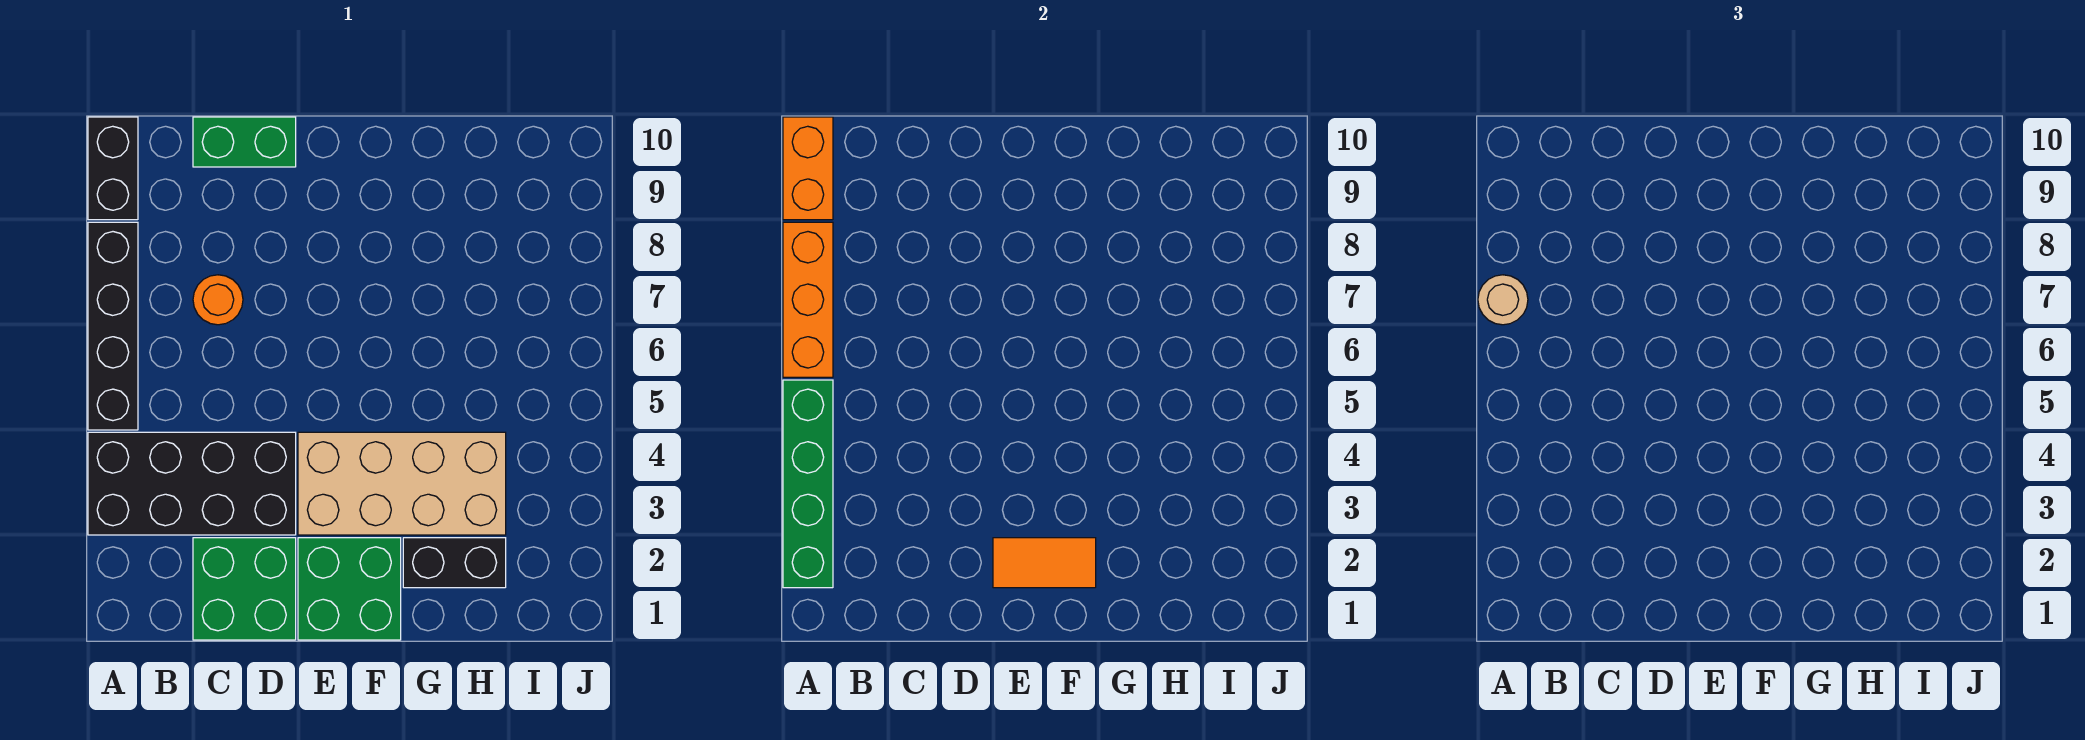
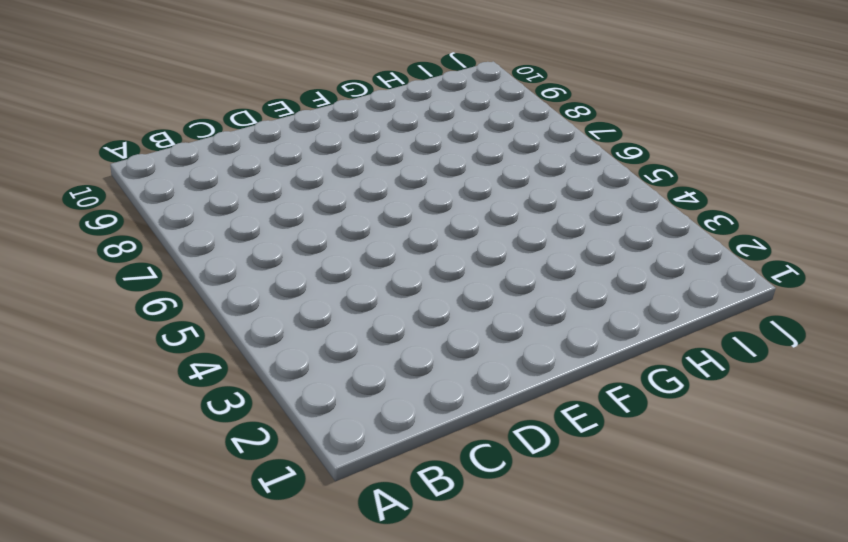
none -> black 2x4 brick [88,432,296,535]
none -> black 1x4 brick [88,222,138,430]
none -> black 1x2 brick [88,117,138,220]

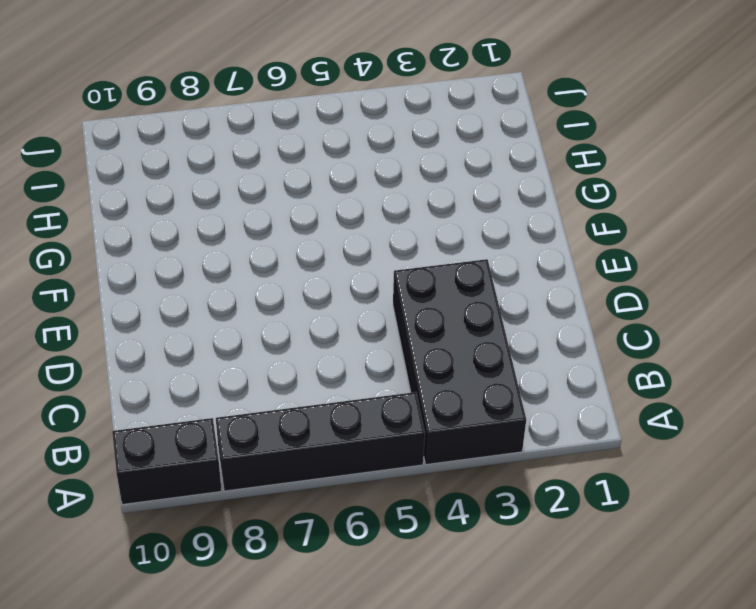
none -> green 2x2 brick [193,538,296,640]
none -> orange 1x1 round brick [193,275,243,325]
none -> green 1x2 brick [193,117,296,167]

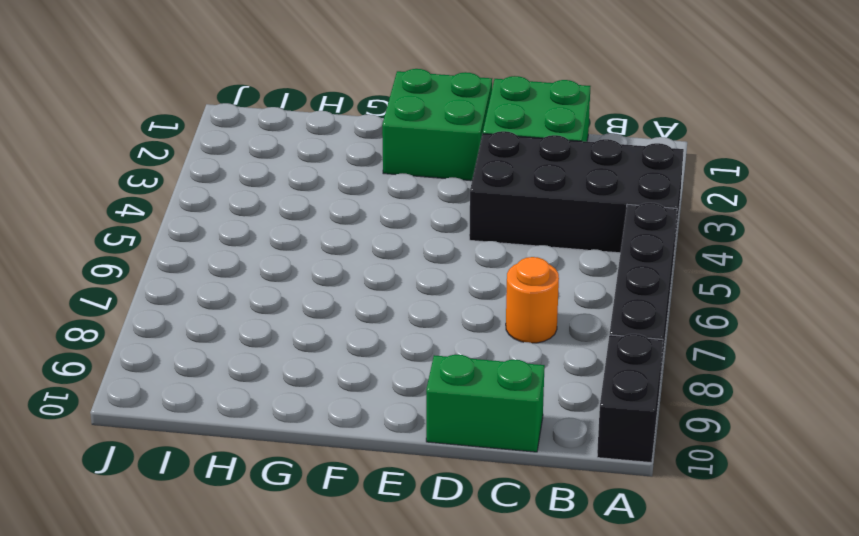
none -> tan 2x4 brick [298,432,506,535]
none -> black 1x2 brick [403,538,506,588]
none -> green 1x4 brick [783,380,833,588]

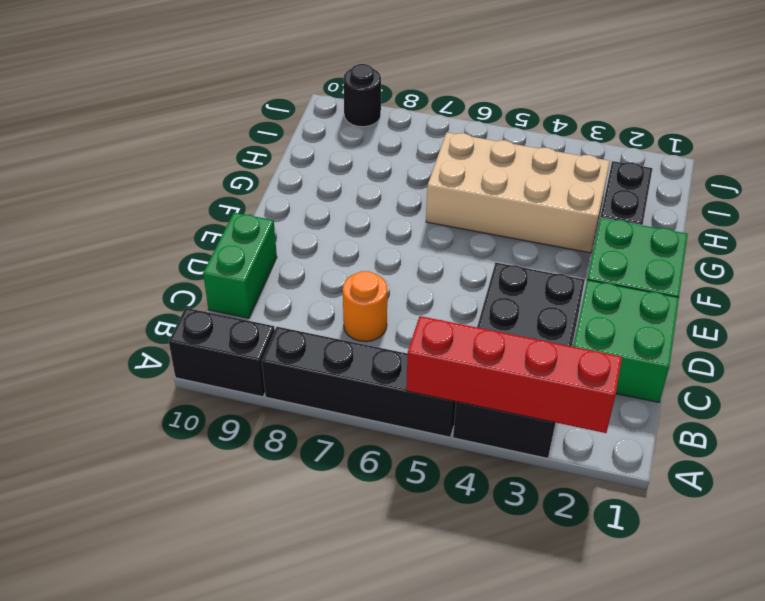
red 1x4 brick [406,316,622,433] -> green 1x4 brick [783,380,833,588]
tan 2x4 brick [426,132,610,253] -> tan 2x4 brick turned to [298,432,506,535]
black 1x1 round brick [343,64,381,127] -> none
none -> orange 1x3 brick [783,222,833,377]
none -> orange 1x2 brick [783,117,833,220]
none -> orange 1x2 tile [993,538,1096,588]

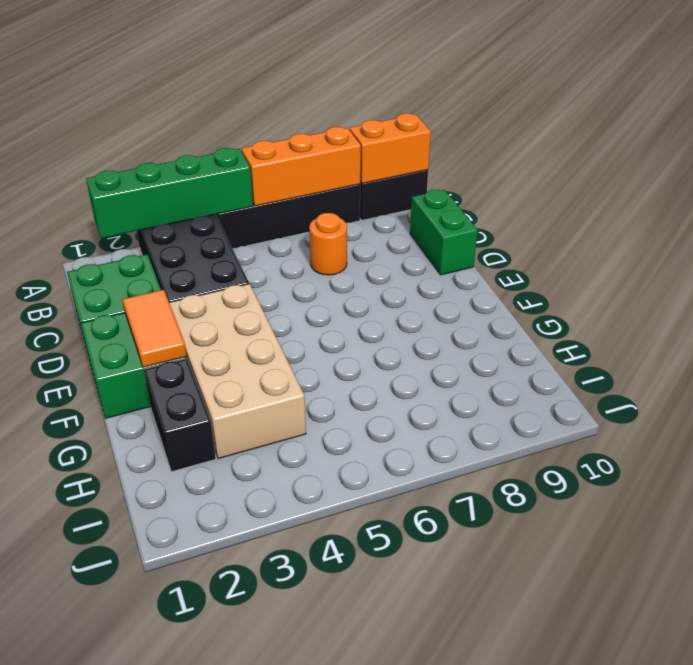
none -> tan 1x1 round brick [1478,275,1528,325]

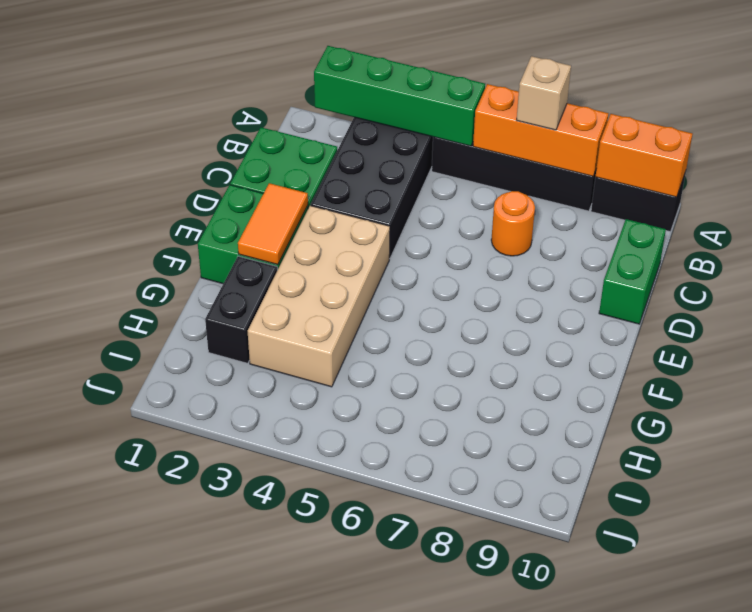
tan 1x1 brick [517,56,571,130] -> tan 1x1 round brick [1478,275,1528,325]

